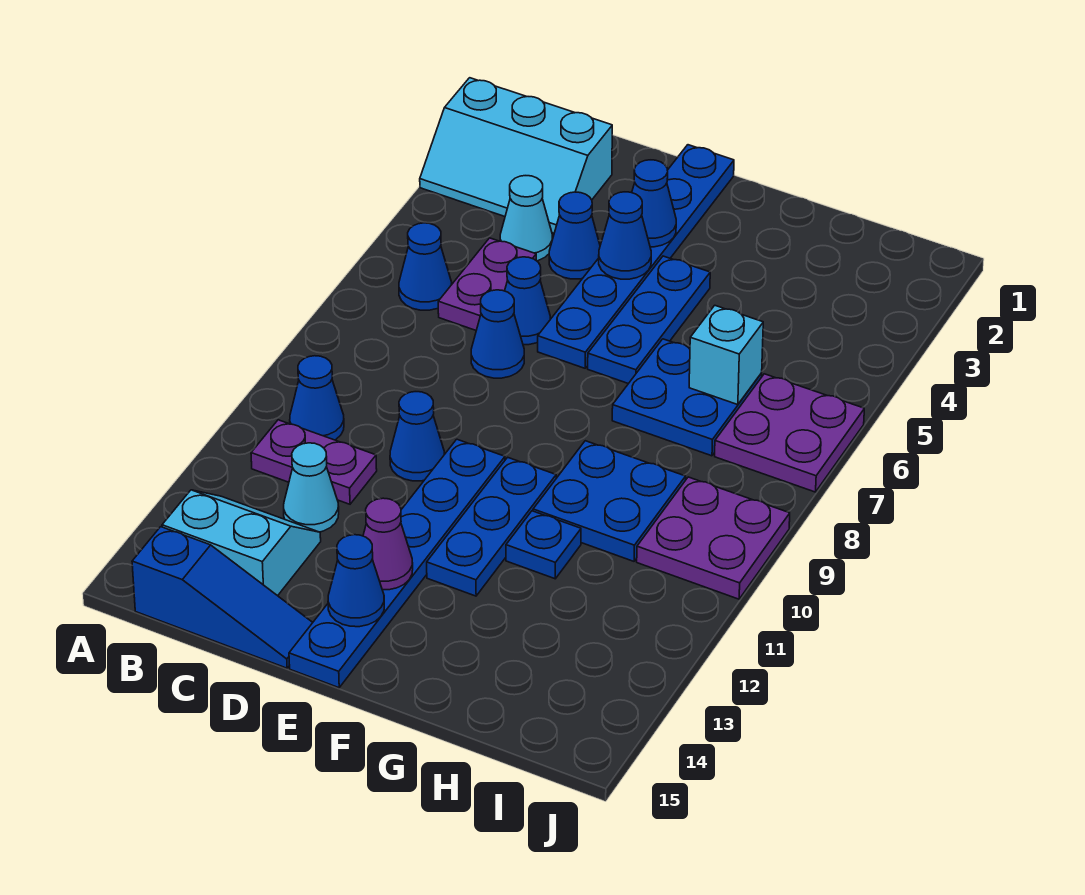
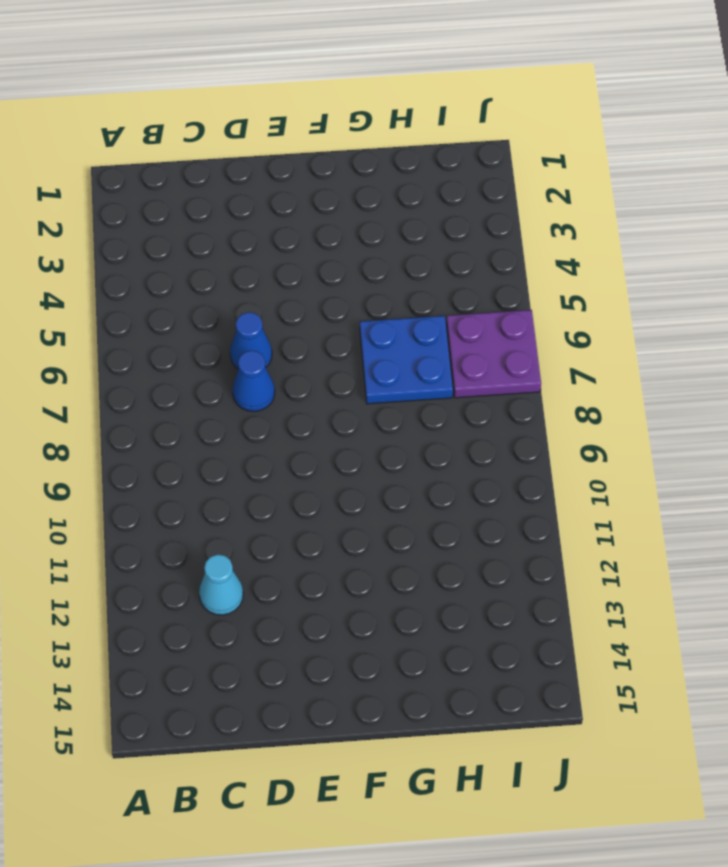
none -> cyan 2x3 slope [420,78,612,233]
none -> blue 1x1 cone [399,223,452,310]
none -> blue 1x1 cone [290,356,344,440]

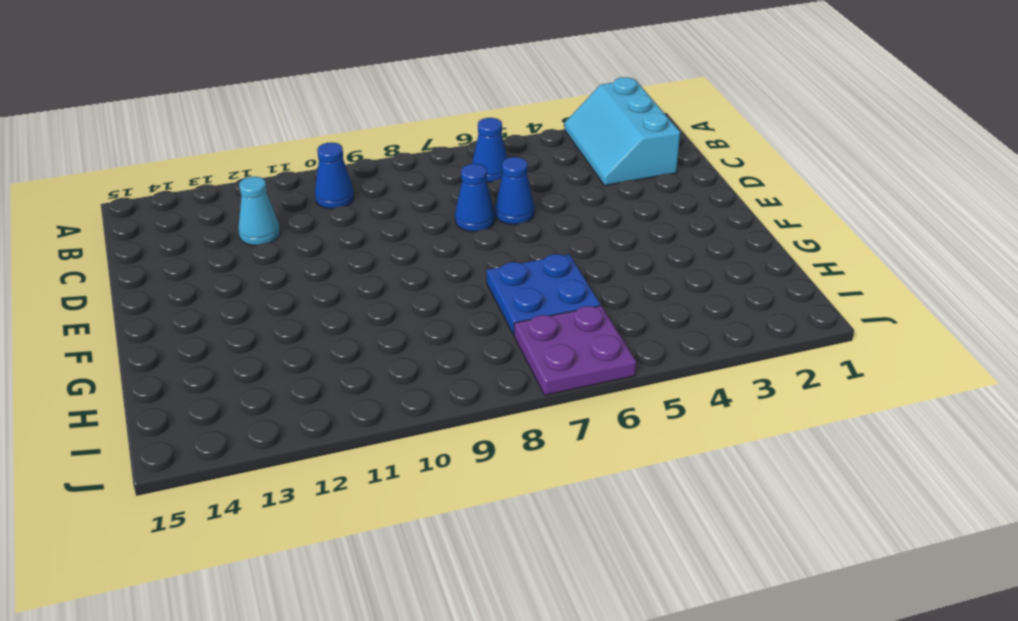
none -> purple 1x2 plate [251,420,377,504]
none -> cyan 2x2 slope [162,490,321,596]
none -> blue 1x3 slope [132,527,313,668]

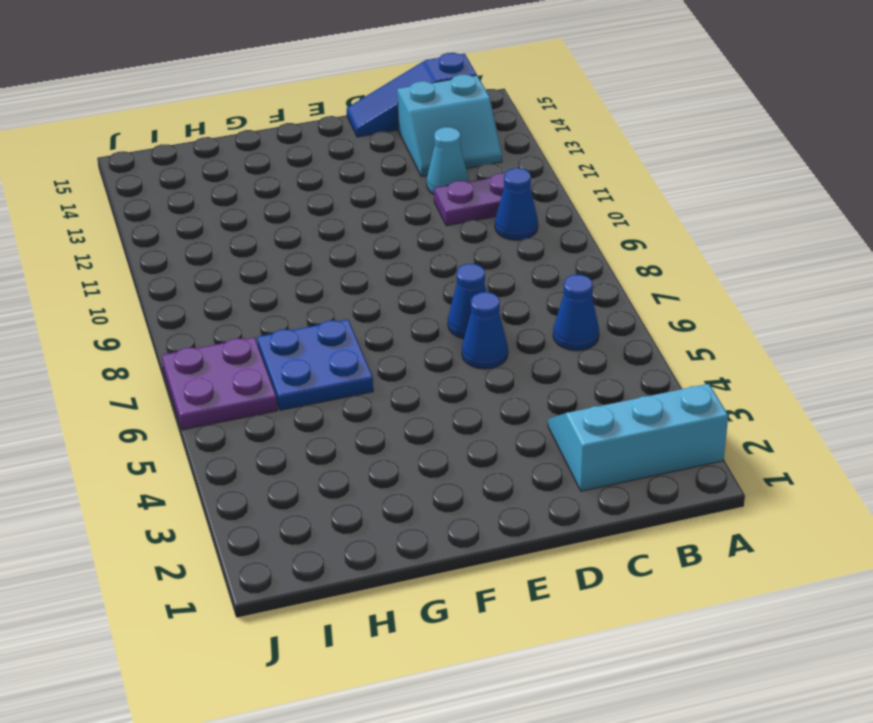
none -> cyan 1x1 cone [500,176,552,261]
none -> purple 1x2 plate [438,238,536,330]
none -> blue 1x1 cone [549,192,600,279]

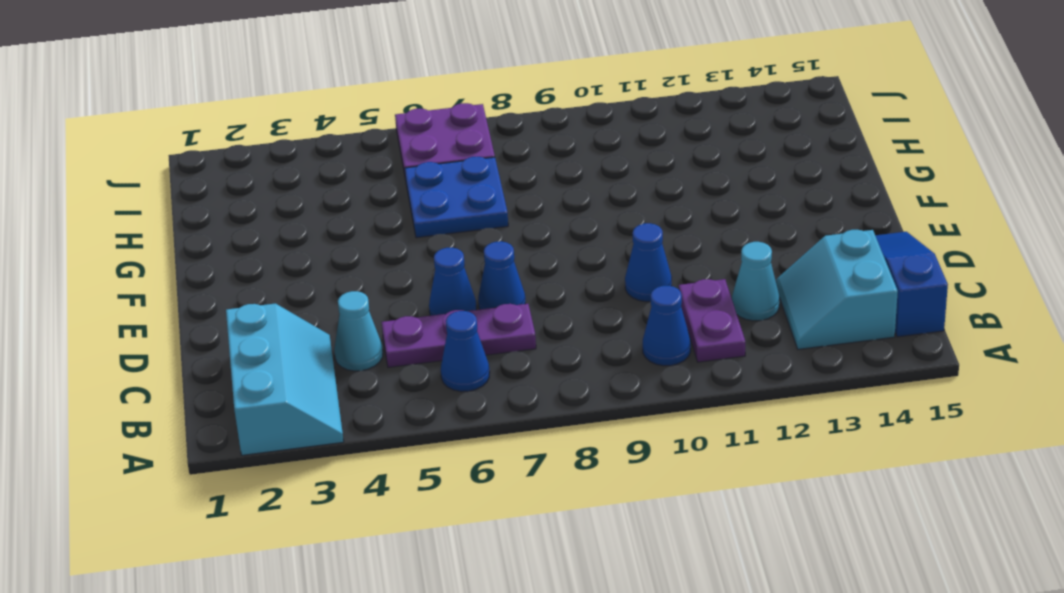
purple 1x3 plate [381,304,536,367] -> purple 1x2 plate [438,238,536,330]
none -> blue 1x1 cone [549,192,600,279]
none -> blue 1x6 plate [538,145,734,368]
none -> blue 1x6 plate [289,439,505,688]

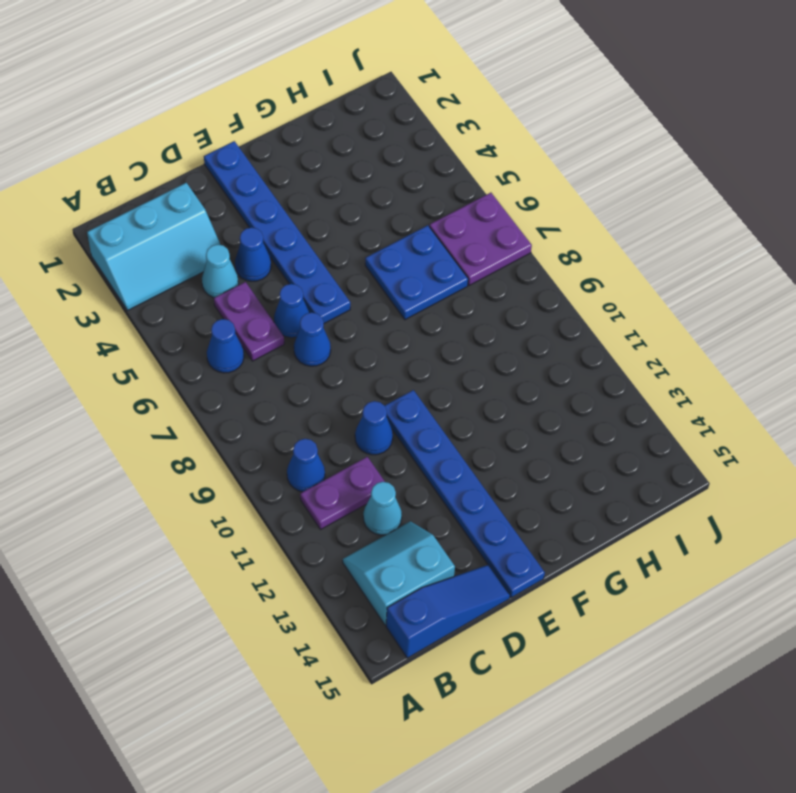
none -> blue 1x3 plate [588,256,710,384]
none -> blue 1x3 plate [427,457,556,596]
none -> blue 2x2 plate [533,441,686,561]

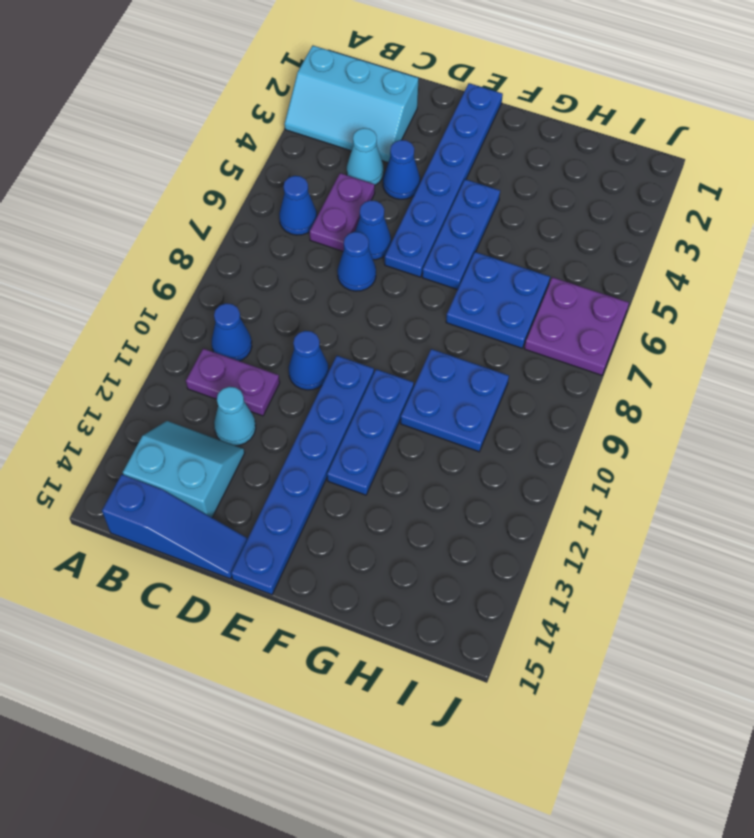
none -> blue 1x1 plate [506,511,581,579]
none -> purple 2x2 plate [637,477,790,599]
none -> blue 1x1 cone [632,160,676,247]

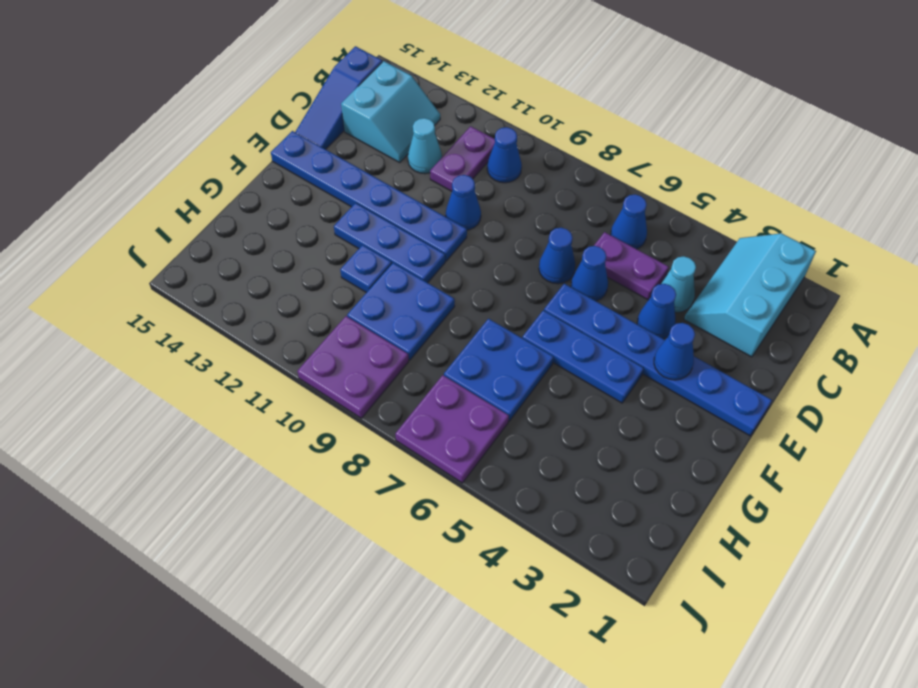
none -> blue 1x1 cone [599,192,651,279]
none -> purple 1x1 cone [363,498,413,590]
none -> blue 1x1 cone [328,535,384,627]

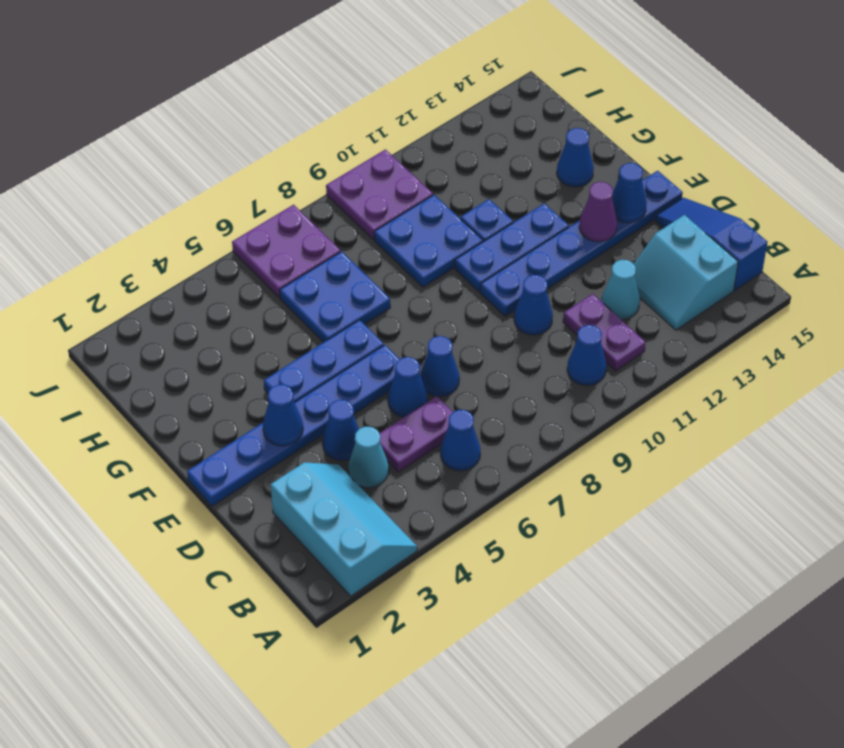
blue 1x1 cone [557,128,594,187] -> blue 1x1 cone moved to [599,192,651,279]
none -> cyan 1x1 brick [689,305,763,405]

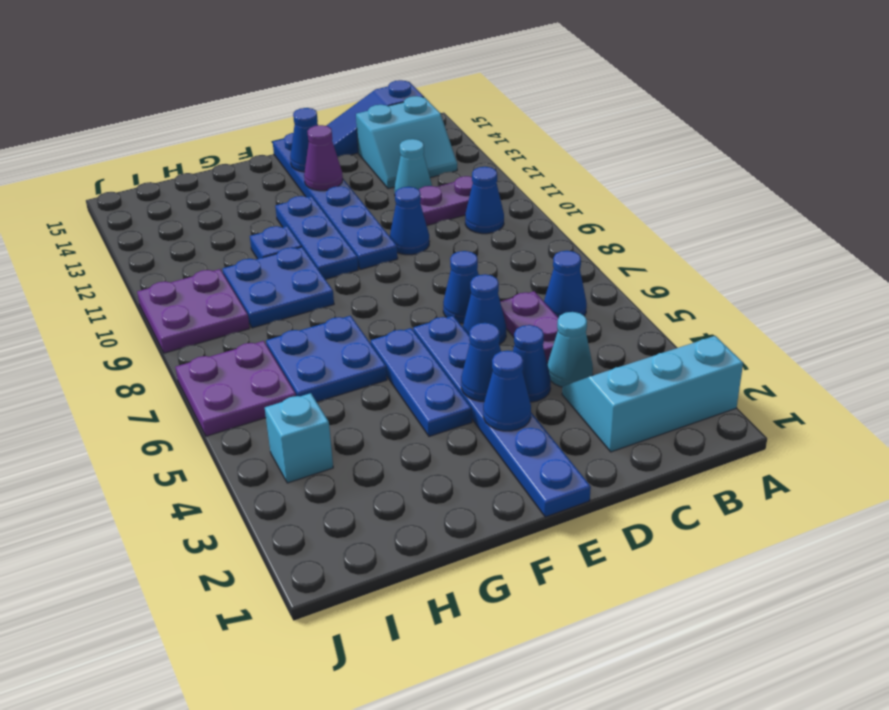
cyan 1x1 brick [265,393,333,483] -> cyan 1x1 brick moved to [689,305,763,405]

